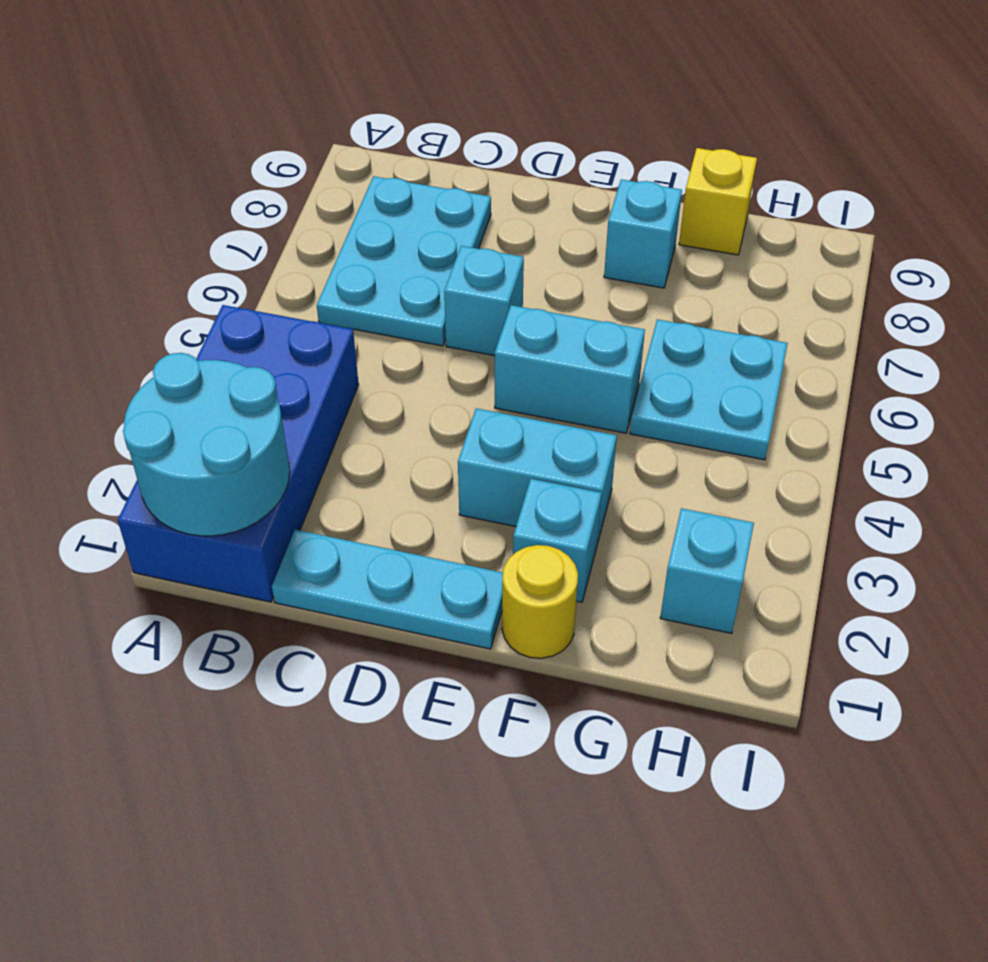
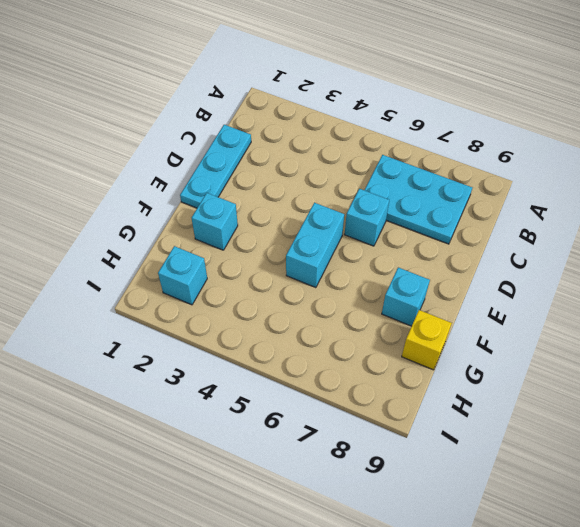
none -> blue 2x4 brick [118,305,359,602]
none -> cyan 1x2 brick [458,408,617,543]
none -> yellow 1x1 round brick [502,545,578,658]

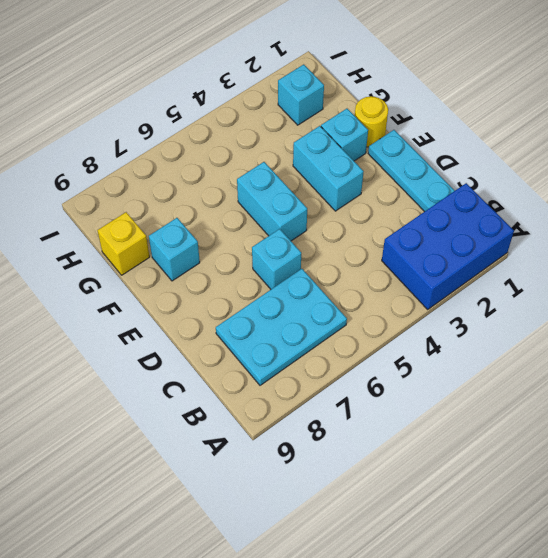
blue 2x3 brick [382,183,514,309] -> blue 2x4 brick [118,305,359,602]
none -> cyan 2x2 plate [630,319,788,460]
none -> cyan 2x2 round brick [123,353,290,536]

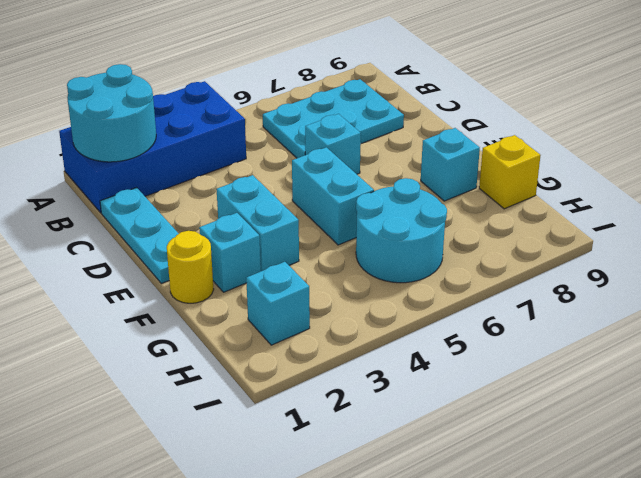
cyan 2x2 round brick [356,178,447,283] -> cyan 2x2 plate [630,319,788,460]

